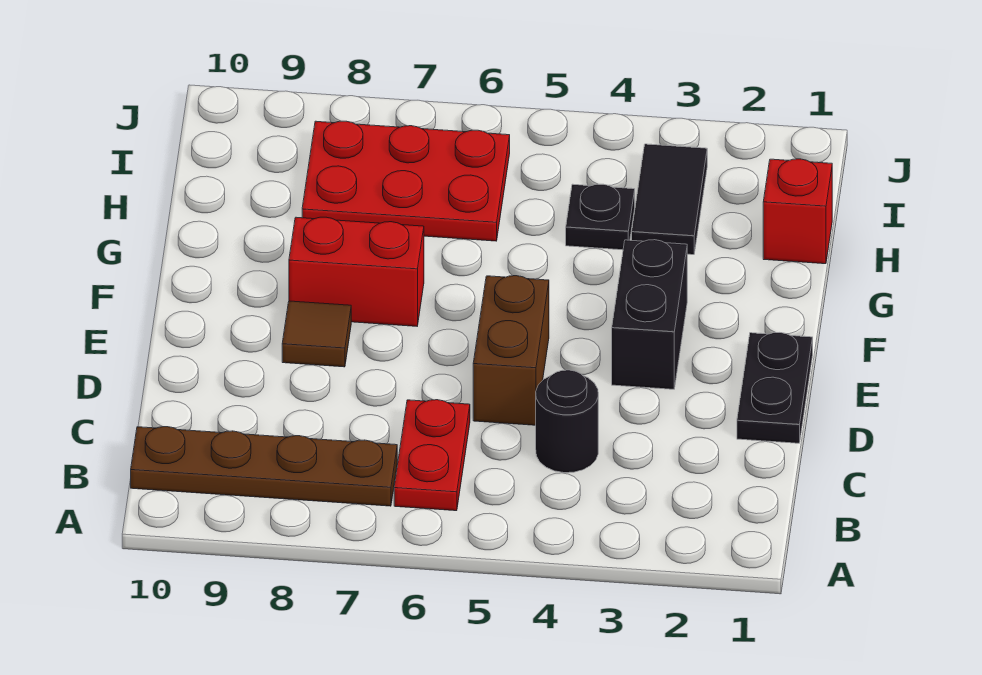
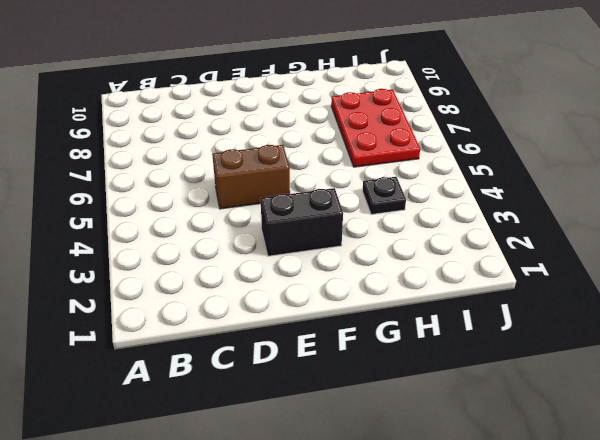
none -> red 1x2 plate [394,400,470,511]
none -> brown 1x4 plate [131,427,397,506]
none -> black 1x1 round brick [536,370,598,473]

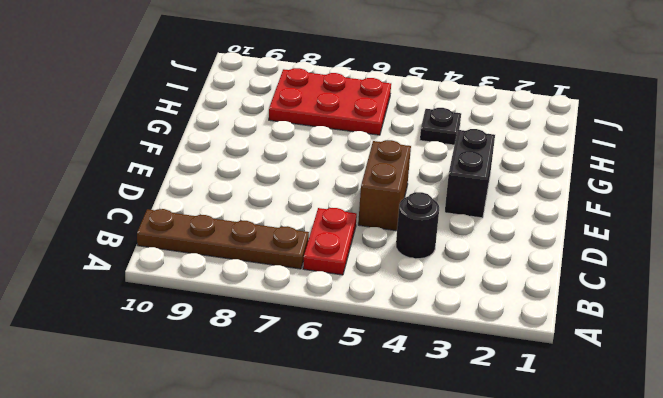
none -> black 1x2 plate [737,333,813,443]
none -> brown 1x1 tile [282,301,351,367]
none -> red 1x2 brick [289,217,424,326]

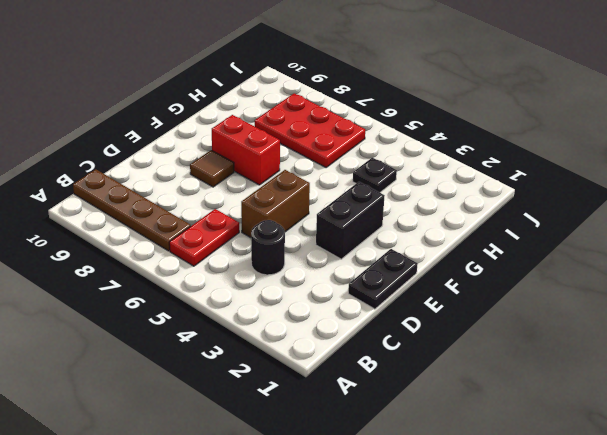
none -> red 1x1 brick [763,159,832,264]
none -> black 1x2 tile [632,144,707,255]

